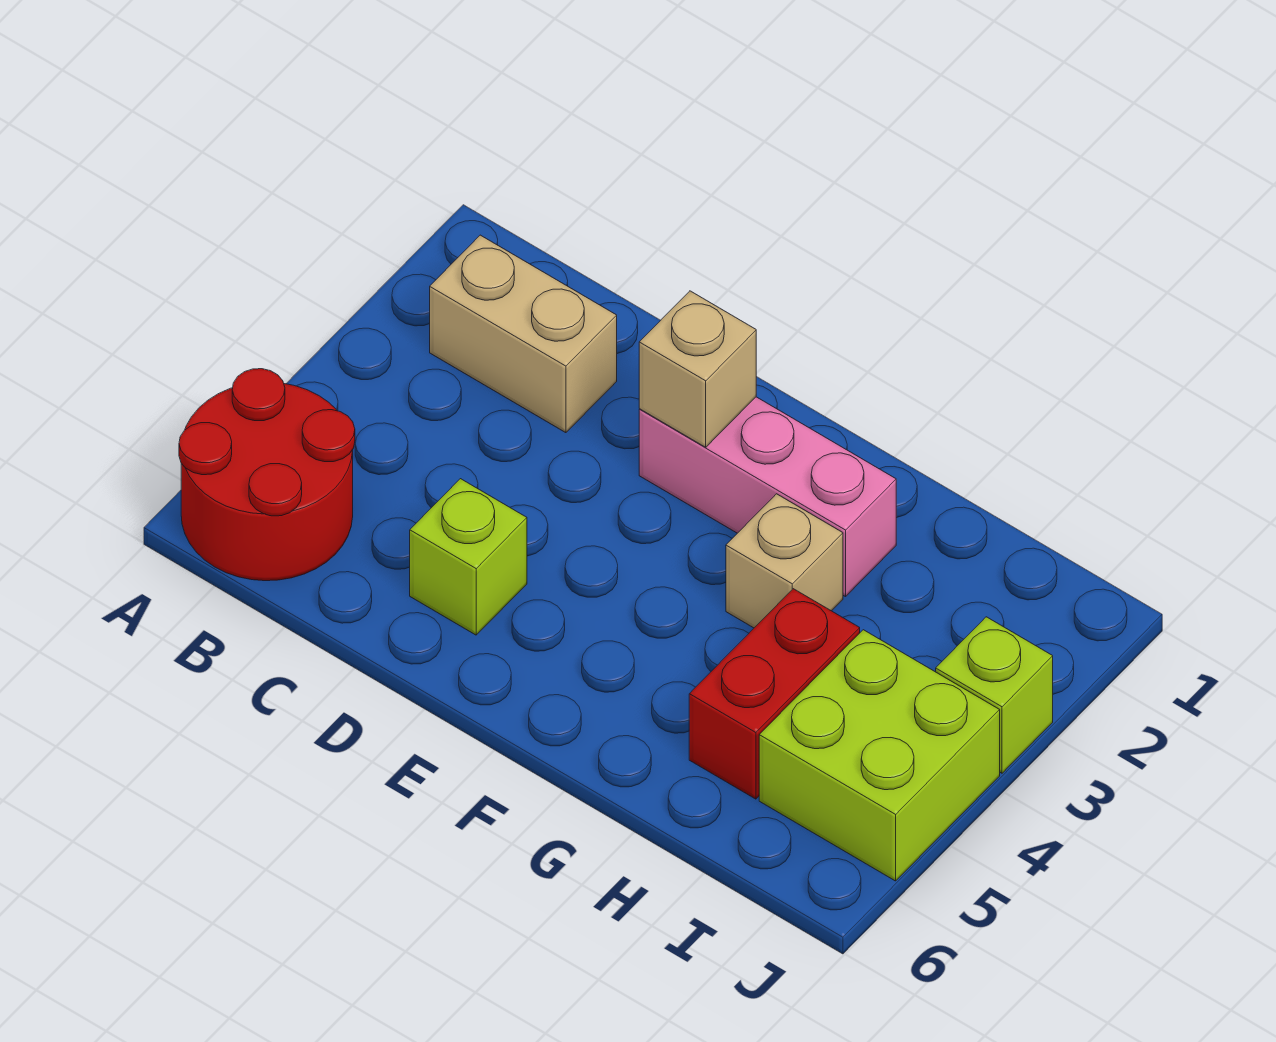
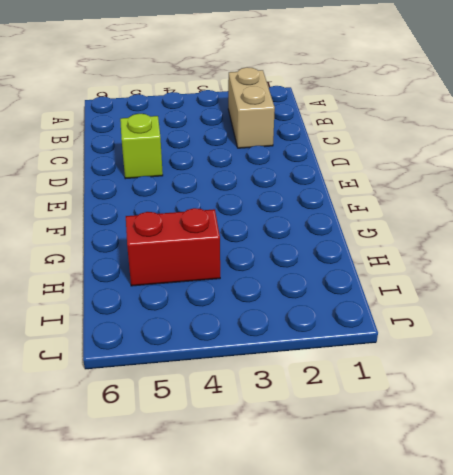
none -> red 2x2 round brick [179,369,355,581]
none -> pink 1x3 brick [639,397,896,597]

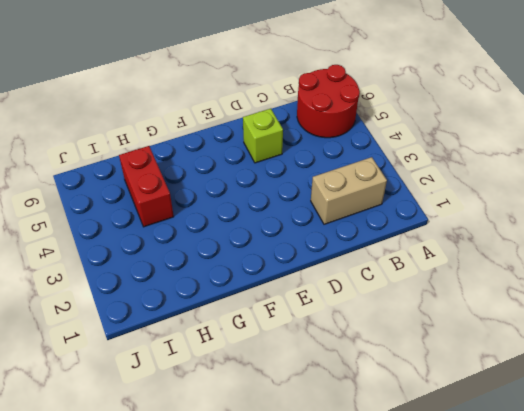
none -> pink 1x3 brick [639,397,896,597]
none -> tan 1x1 brick [726,494,843,628]

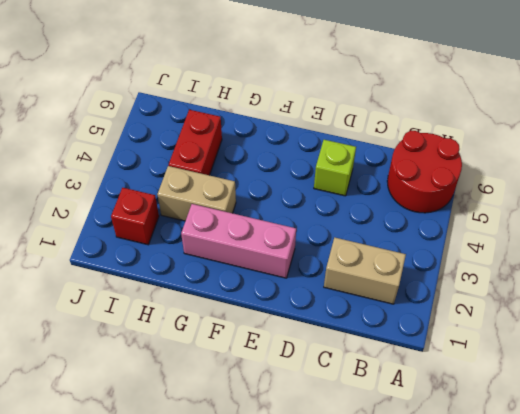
tan 1x2 brick [157,166,236,221] -> tan 1x1 brick [726,494,843,628]
red 1x1 brick [111,188,159,245] -> none
none -> lime 2x2 brick [759,630,1000,881]
none -> lime 1x1 brick [936,617,1053,773]

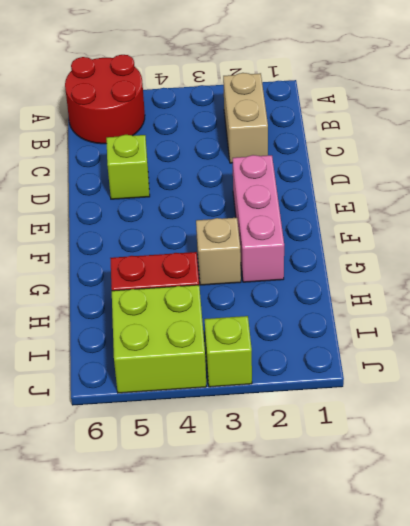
none -> tan 1x1 brick [639,291,756,447]

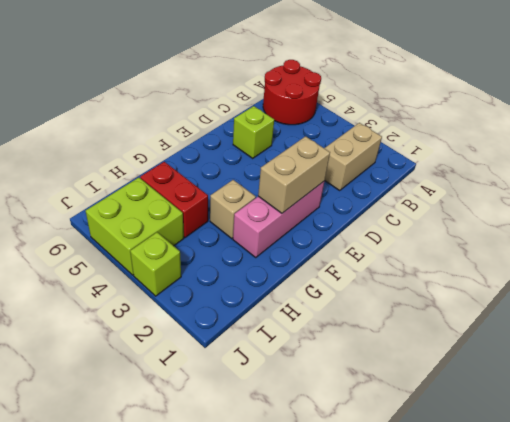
tan 1x2 brick [258,136,330,213] -> tan 1x1 brick [639,291,756,447]

